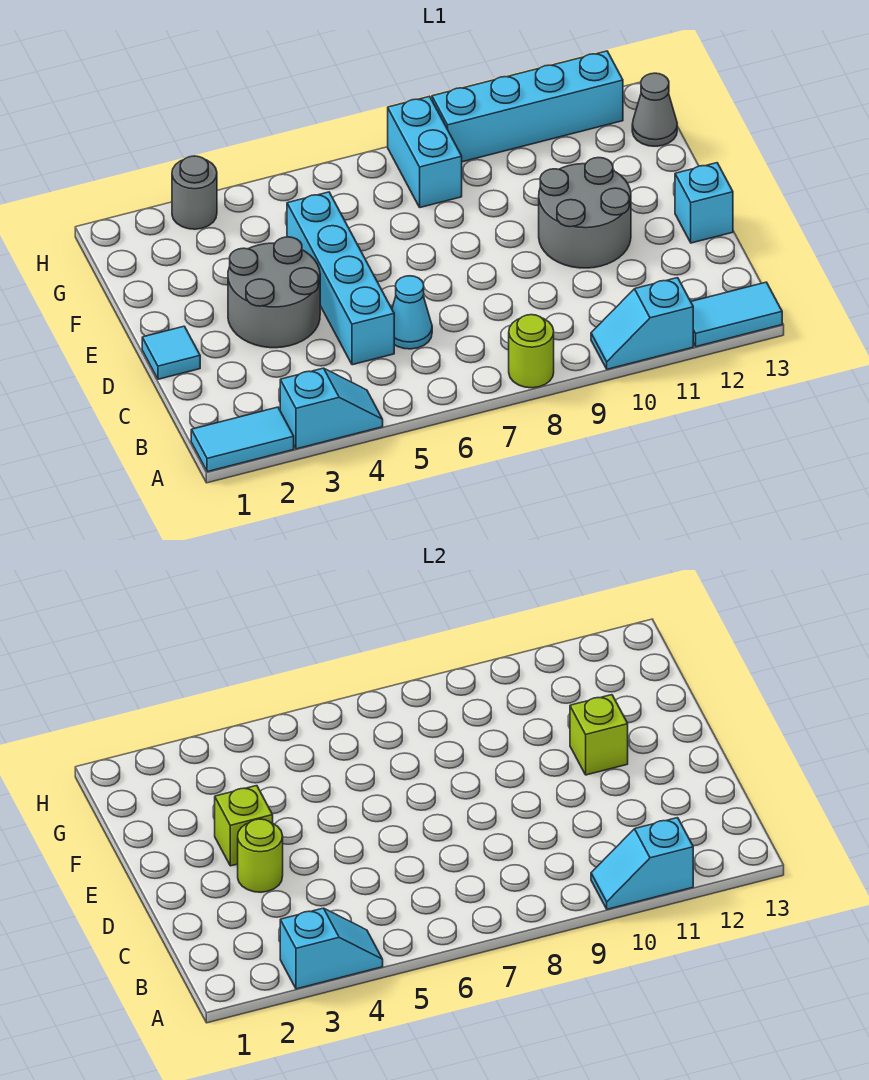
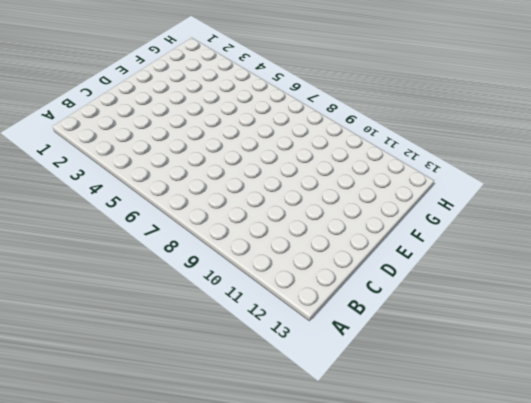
none -> cyan 1x2 tile [191,407,294,472]
none -> cyan 1x2 slope [280,368,383,449]
none -> lime 1x1 round brick [509,315,554,388]

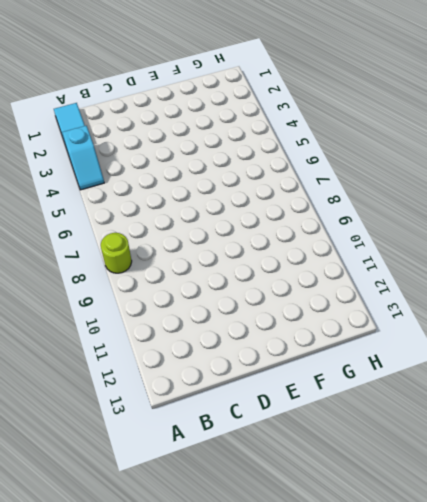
none -> cyan 1x2 slope [591,278,693,369]
none -> cyan 1x2 tile [691,282,782,347]
none -> cyan 1x4 brick [287,192,394,365]

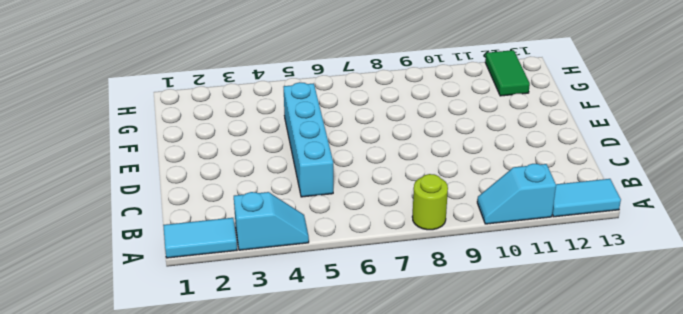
green 1x2 tile [485,50,530,96] -> cyan 1x4 brick [432,51,623,162]
none -> cyan 1x1 cone [392,276,432,349]
none -> cyan 1x1 tile [142,326,200,379]
none -> grey 2x2 round brick [228,237,320,348]

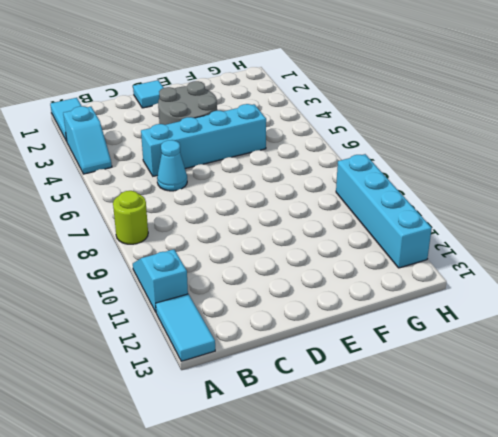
none -> grey 2x2 round brick [539,158,631,268]
none -> cyan 1x1 brick [675,163,733,243]
none -> cyan 1x2 brick [388,96,462,207]

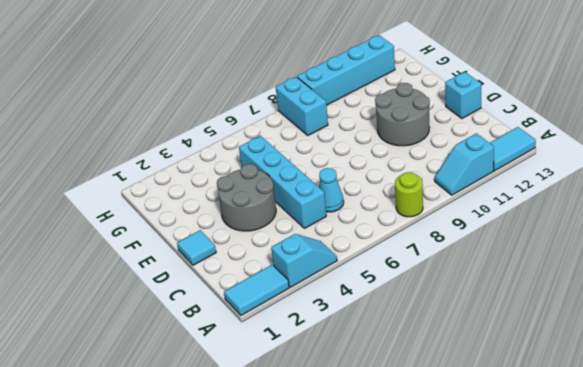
none -> grey 1x1 cone [632,73,677,146]
none -> grey 1x1 round brick [172,156,217,229]
none -> cyan 1x2 slope [280,908,383,989]

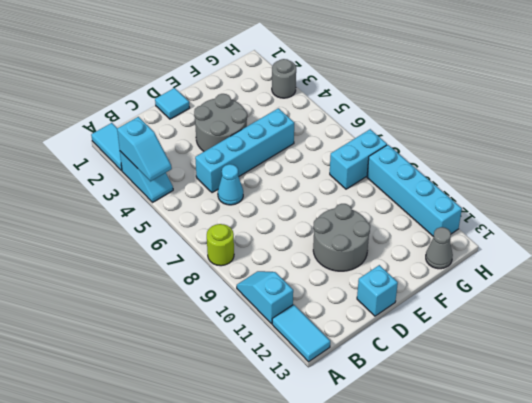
none -> cyan 1x2 slope [591,818,693,909]
none -> lime 1x1 round brick [238,819,283,892]
none -> lime 1x1 brick [215,786,273,866]

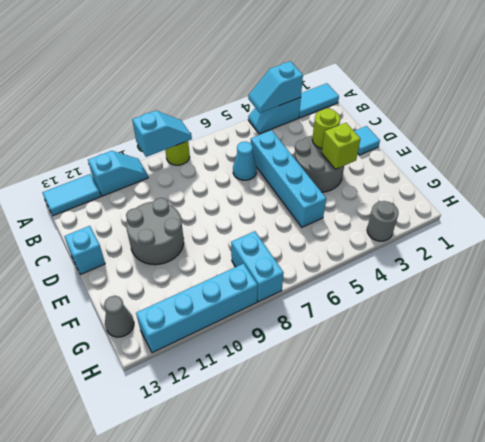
cyan 1x2 slope [132,111,192,157] -> cyan 1x2 slope moved to [591,818,693,909]
none -> lime 1x1 brick [570,695,628,775]

